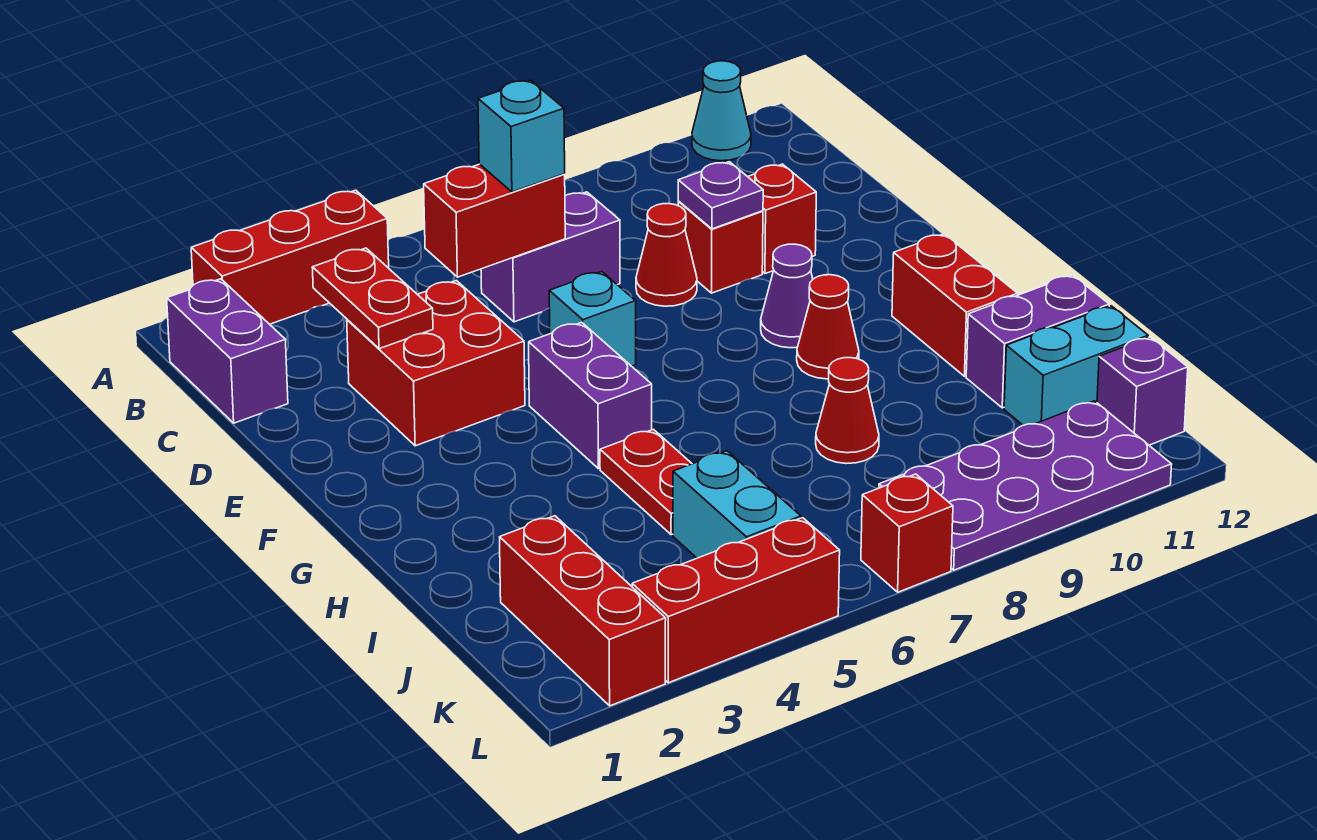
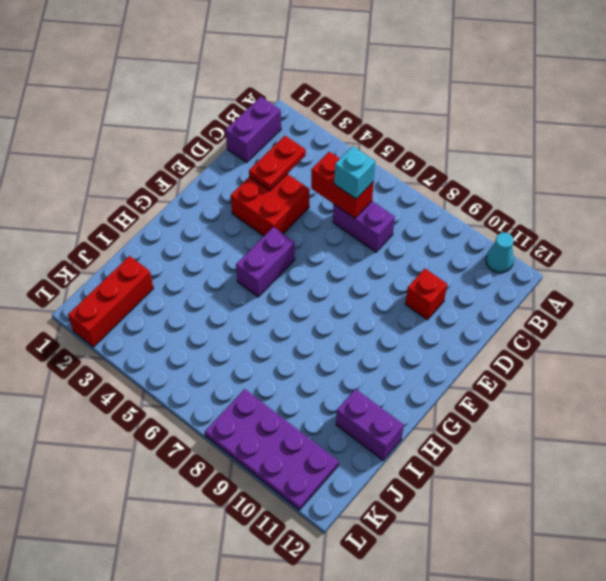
none -> red 1x3 brick [191,190,389,324]
none -> red 1x1 cone [636,204,697,306]
none -> red 1x1 brick [678,202,763,293]

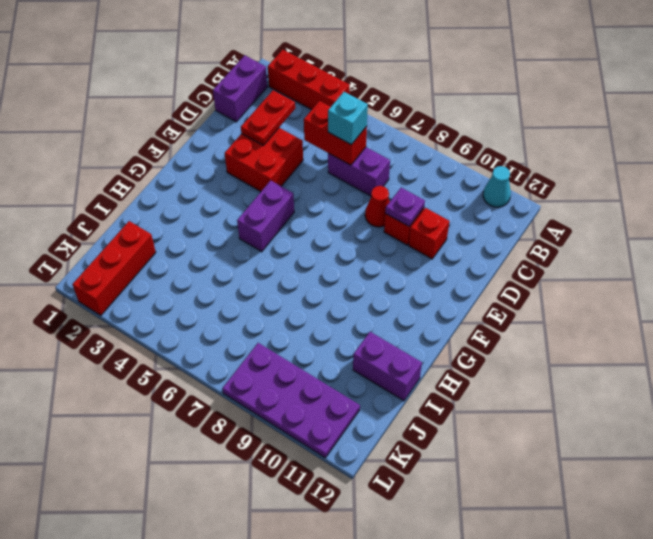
none -> cyan 1x1 brick [549,271,636,366]
none -> purple 1x1 cone [761,244,813,348]
none -> red 1x1 cone [797,275,859,379]

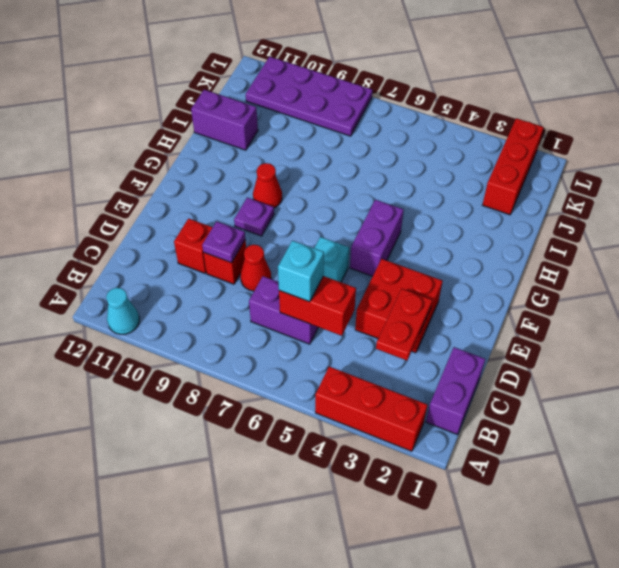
purple 1x1 plate [234,198,274,236] -> purple 1x1 cone [761,244,813,348]
none -> red 1x2 brick [892,234,1018,376]
none -> red 1x2 plate [600,429,692,535]
none -> red 1x1 cone [816,358,879,464]

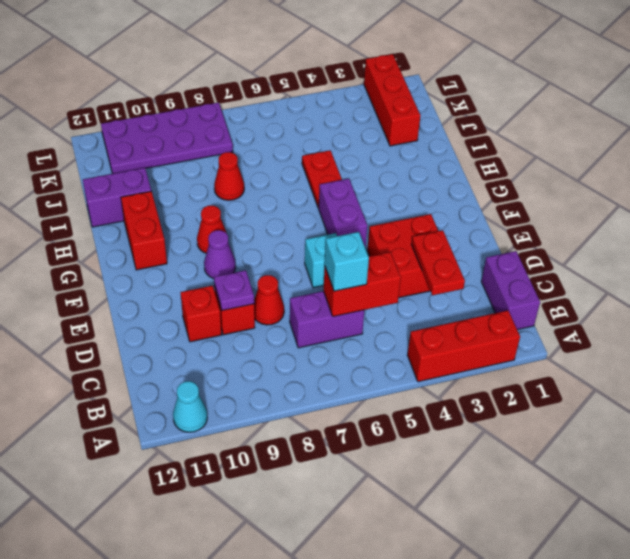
none -> cyan 1x2 brick [673,451,801,558]
none -> cyan 1x2 brick [1004,306,1148,425]
none -> purple 1x1 brick [1097,337,1188,445]

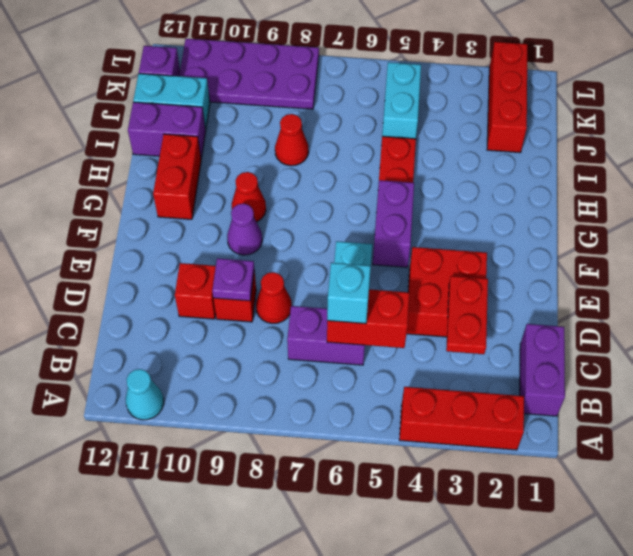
none -> red 1x3 brick [632,518,840,683]
none -> red 1x1 brick [861,474,953,592]

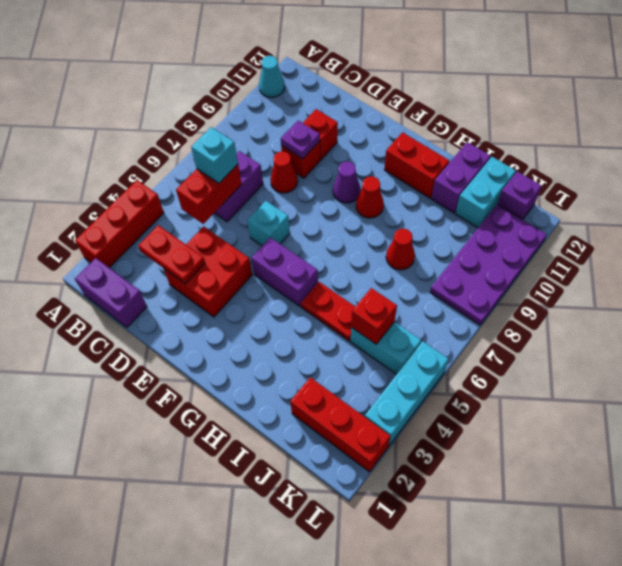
red 1x1 brick [351,288,397,344] -> red 1x1 brick moved to [861,474,953,592]
cyan 1x3 brick [365,341,449,445] -> red 1x3 brick [632,518,840,683]

